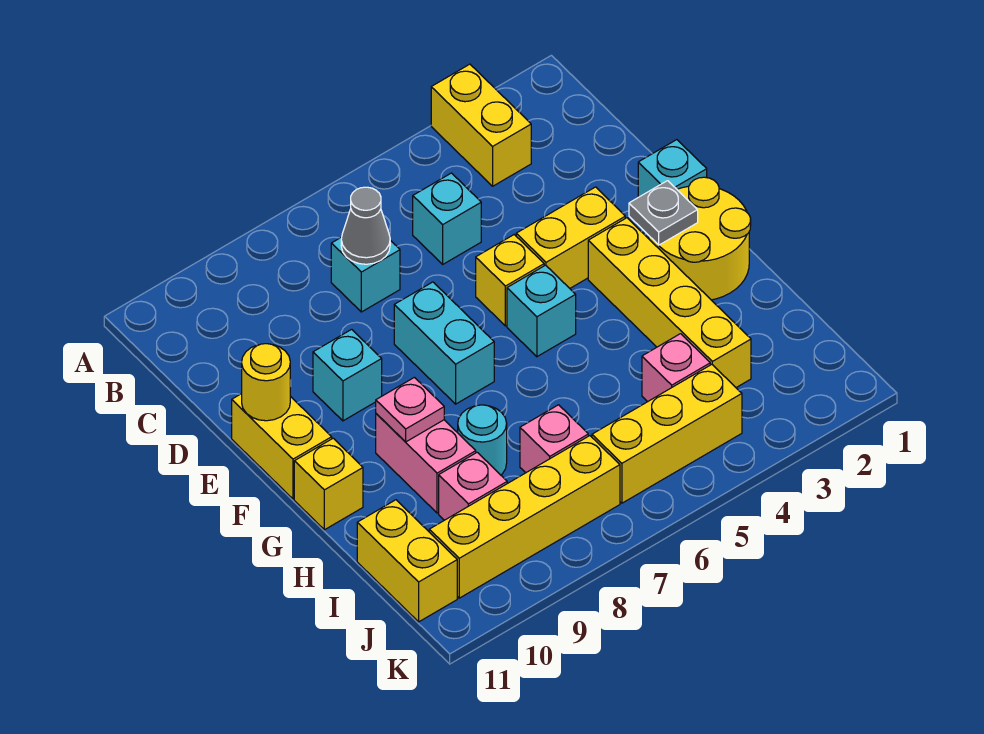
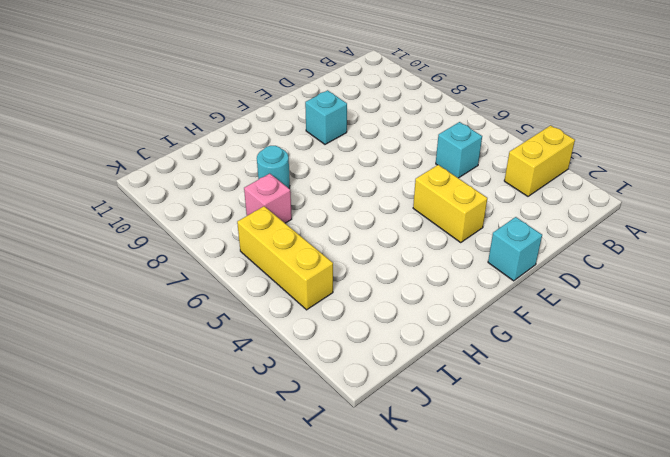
none -> cyan 1x1 brick [331,237,400,312]
none -> yellow 1x1 brick [476,235,544,326]
none -> cyan 1x2 brick [394,282,494,404]

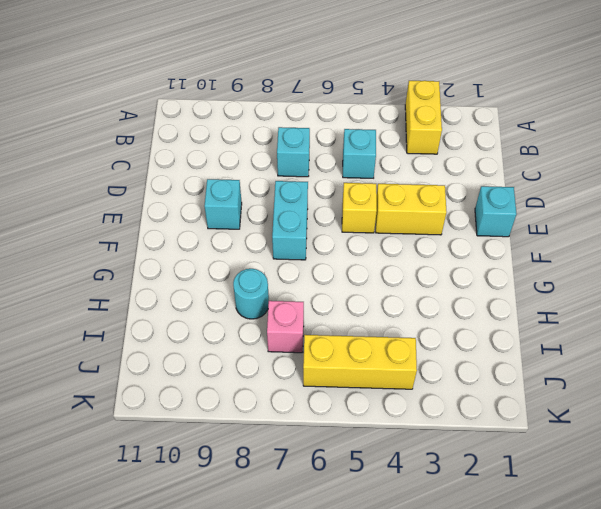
none -> yellow 1x2 brick [232,394,332,499]
none -> yellow 2x2 round brick [649,177,751,300]
none -> yellow 1x4 brick [588,218,751,387]

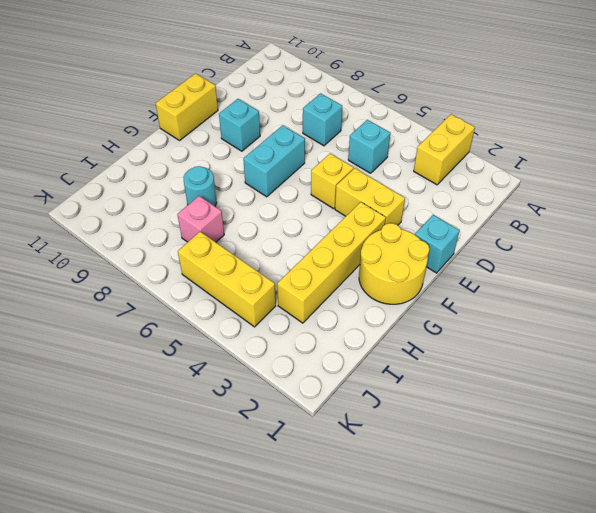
none -> cyan 1x1 brick [507,265,576,357]
none -> pink 1x2 brick [376,414,476,513]
none -> yellow 1x1 brick [294,438,363,530]

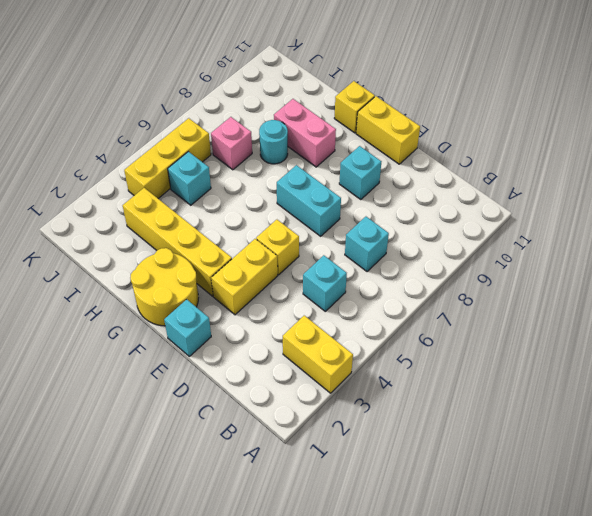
cyan 1x1 brick [168,152,211,205] -> cyan 1x1 brick moved to [507,265,576,357]
none -> pink 1x1 brick [642,334,710,402]
none -> pink 1x1 brick [439,452,507,520]
none -> yellow 1x2 brick [357,500,457,622]

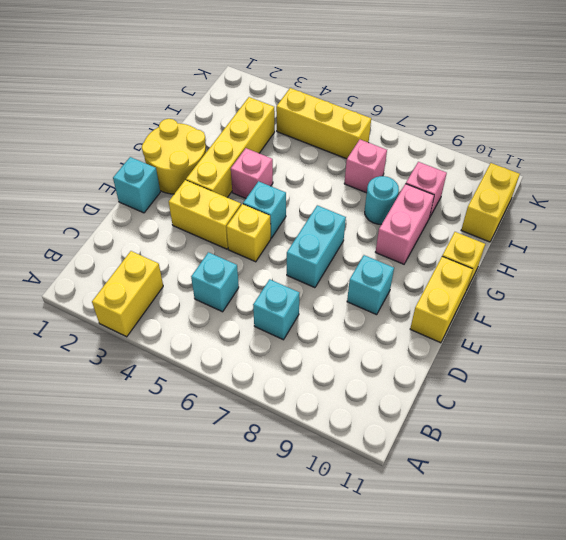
pink 1x1 brick [231,148,273,198] -> pink 1x1 brick moved to [642,334,710,402]
none -> yellow 1x4 brick [429,436,620,598]
none -> grey 1x1 cone [341,187,390,264]
none -> yellow 1x1 round brick [242,344,290,421]

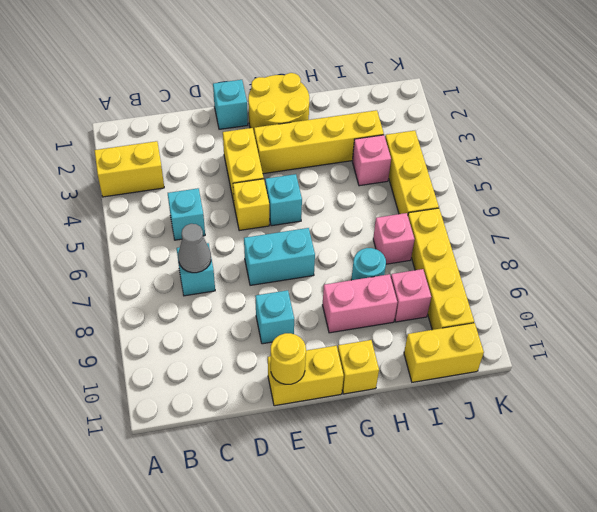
none -> grey 1x1 plate [629,181,698,245]
none -> pink 1x1 plate [376,377,444,442]

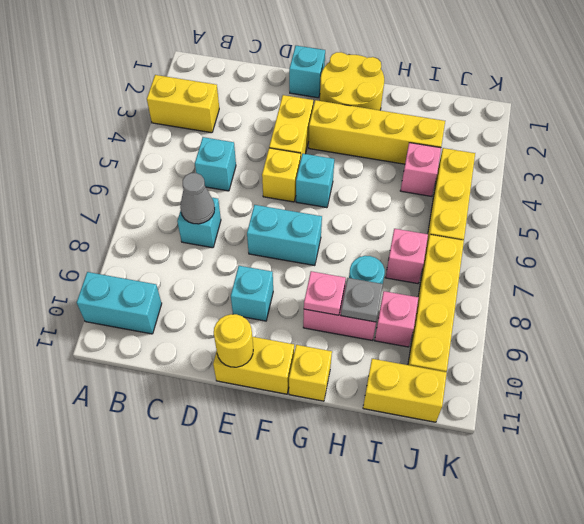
cyan 1x2 brick [77,272,162,334] -> none
grey 1x1 plate [341,278,383,322] -> grey 1x1 plate moved to [629,181,698,245]

